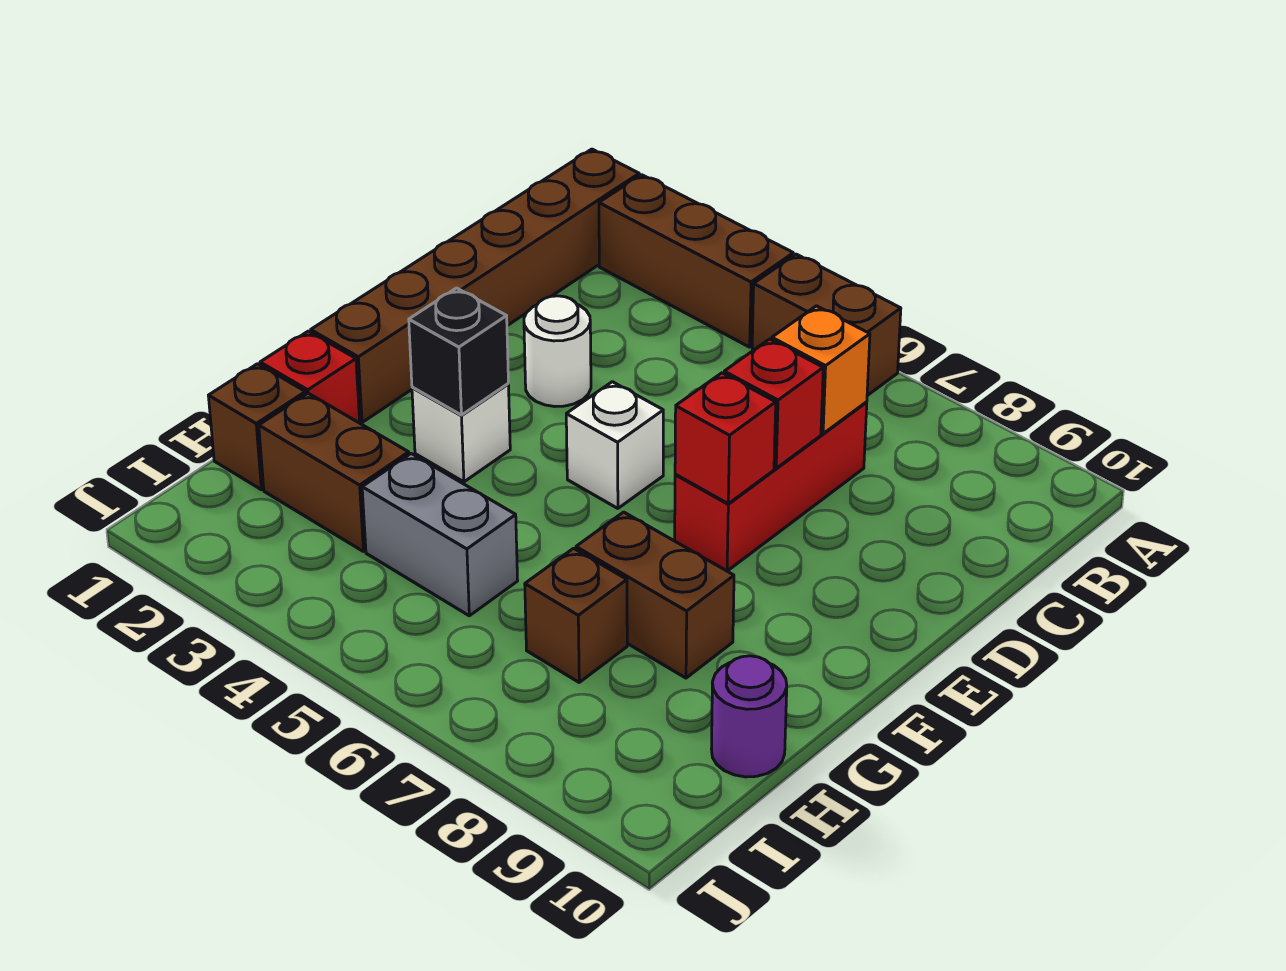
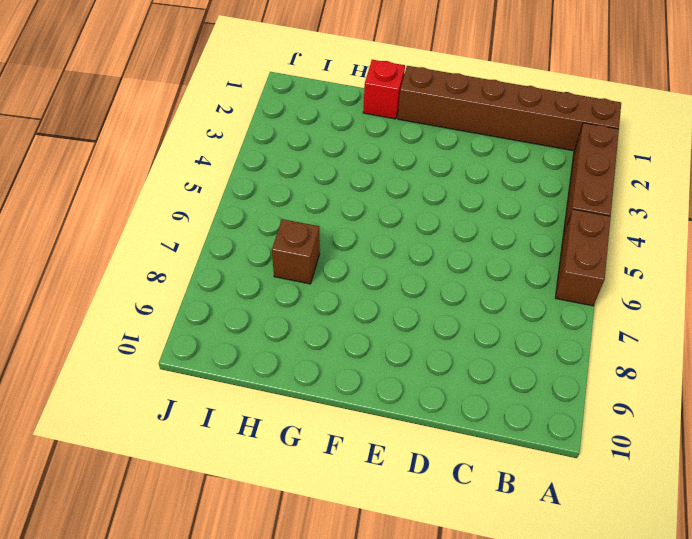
none -> red 1x3 brick [675,402,867,571]
none -> white 1x1 round brick [524,296,591,407]
none -> white 1x1 brick [566,382,663,508]

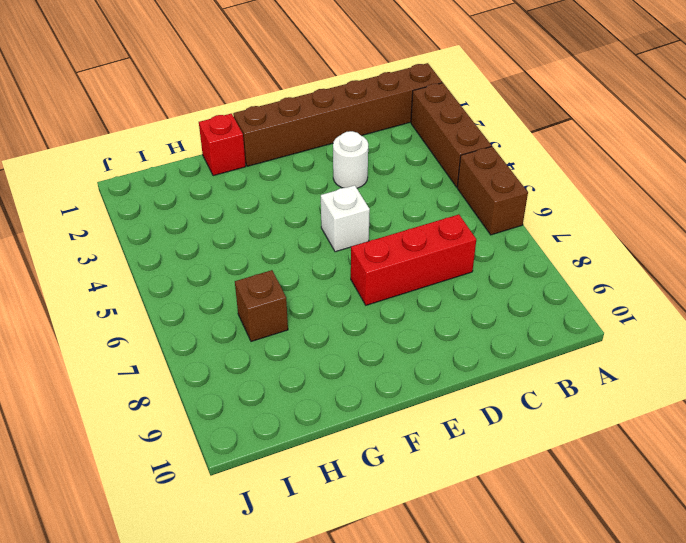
none -> white 1x1 brick [412,384,510,482]
none -> brown 1x2 brick [576,512,734,678]
none -> brown 1x1 brick [208,364,306,490]

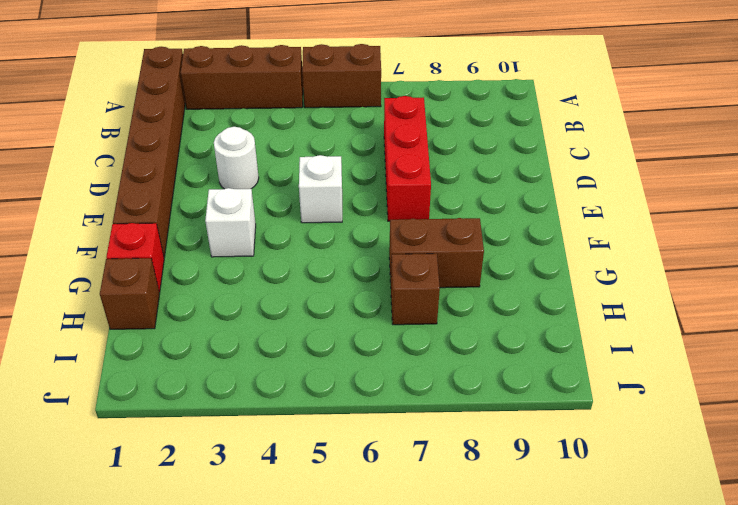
none -> brown 1x2 brick [259,393,409,552]
none -> grey 1x2 brick [362,454,518,616]
none -> purple 1x1 round brick [712,656,787,777]

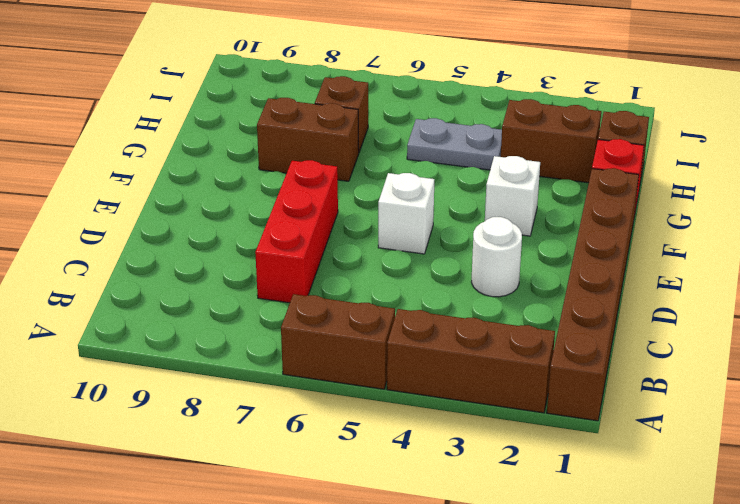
grey 1x2 plate [407,118,502,170] -> grey 1x2 brick [362,454,518,616]
none -> purple 1x1 round brick [712,656,787,777]
none -> orange 1x1 brick [772,306,870,434]
none -> red 1x1 brick [724,339,823,468]

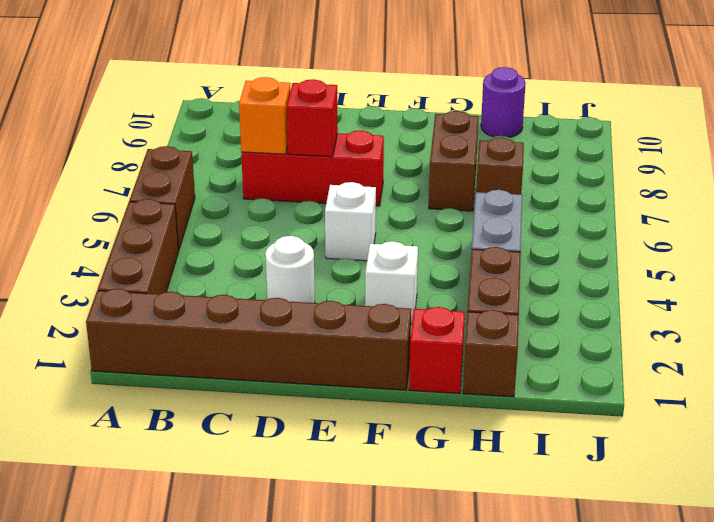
none -> red 1x1 brick [675,373,776,504]
none -> black 1x1 brick [409,288,508,415]

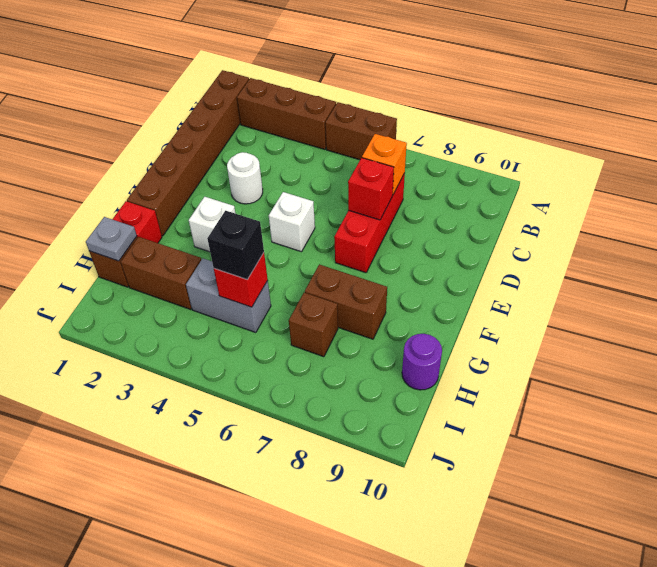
grey 1x1 plate [86,217,137,261] -> none
red 1x1 brick [214,253,268,307] -> red 1x1 brick moved to [675,373,776,504]
black 1x1 brick [207,211,264,280] -> black 1x1 brick moved to [409,288,508,415]

